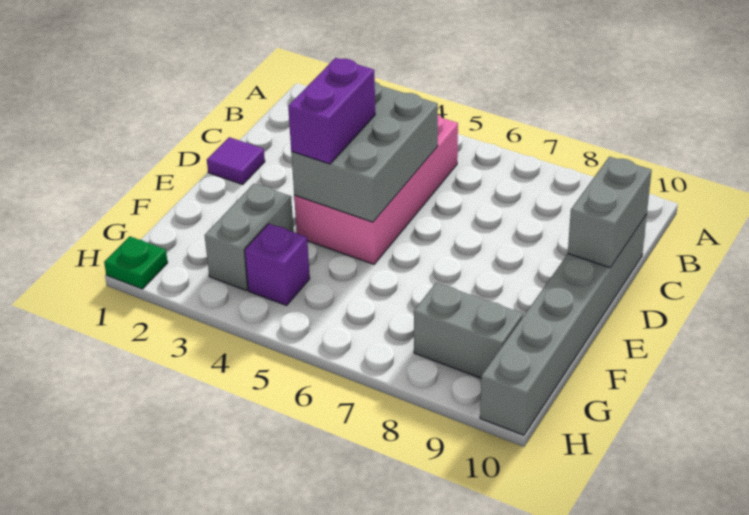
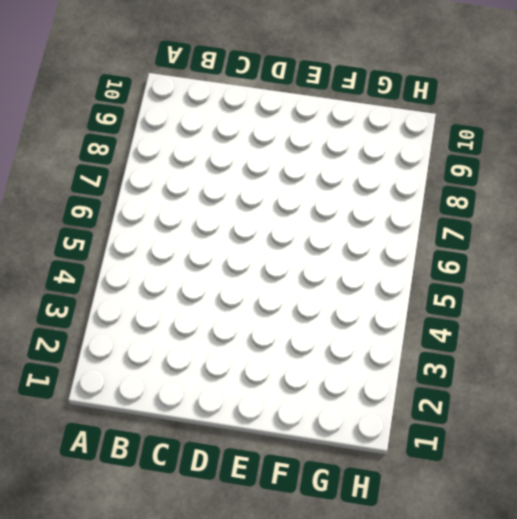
none -> pink 2x4 brick [294,115,458,264]
none -> grey 1x6 brick [480,214,647,435]

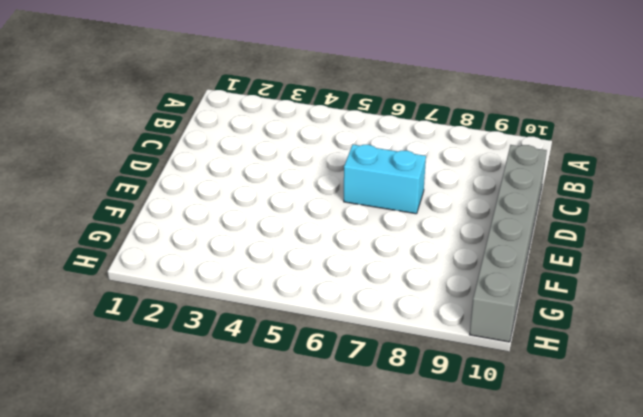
cyan 1x2 brick [344,145,426,214] -> none
none -> pink 2x4 brick [294,115,458,264]
none -> purple 1x1 tile [207,137,265,185]

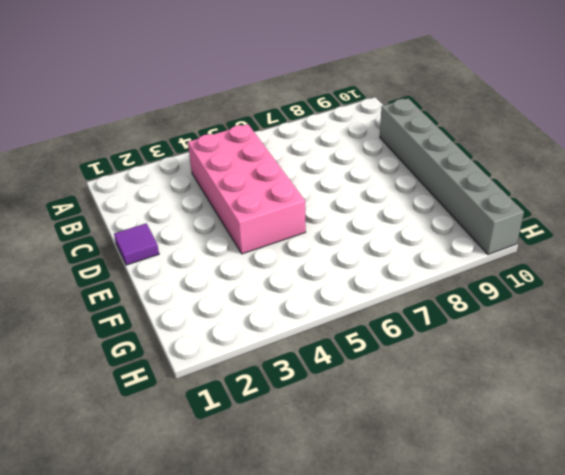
none -> grey 1x2 brick [205,184,294,291]
none -> purple 1x1 brick [245,224,310,305]

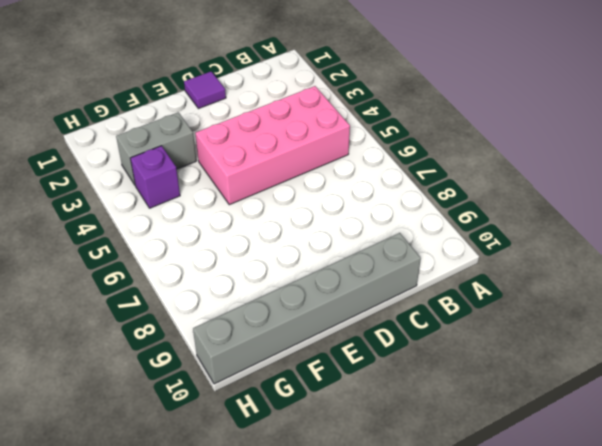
none -> grey 1x2 brick [414,283,523,378]
none -> green 1x1 plate [104,236,168,289]

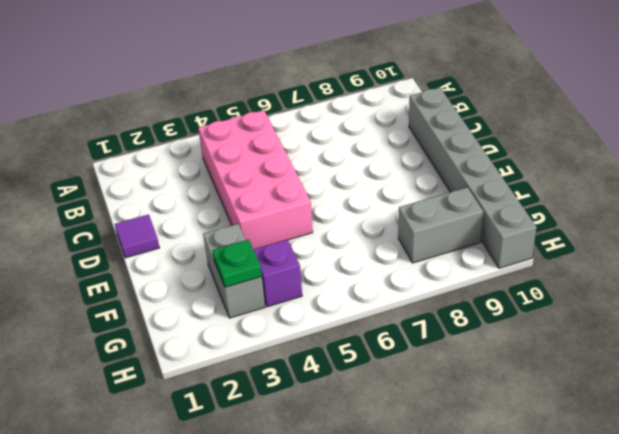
green 1x1 plate [212,240,262,287] -> green 1x1 plate moved to [104,236,168,289]
none -> grey 2x3 brick [291,82,438,222]
none -> grey 1x2 brick [568,157,652,268]

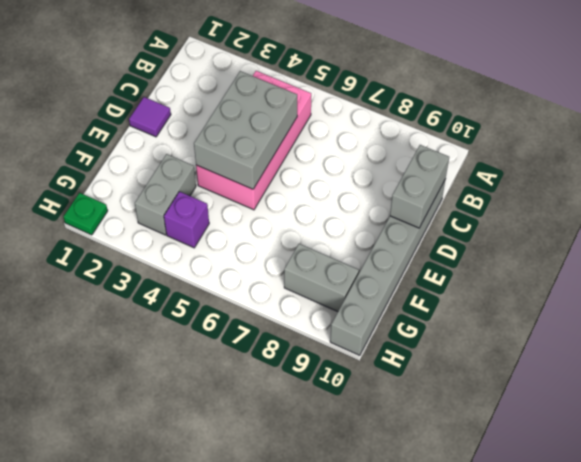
none -> purple 1x2 brick [288,58,375,164]

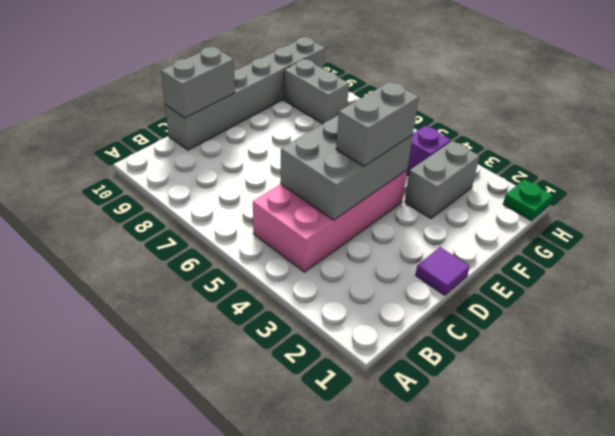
grey 1x2 brick [336,82,419,166] -> purple 1x2 brick [288,58,375,164]

